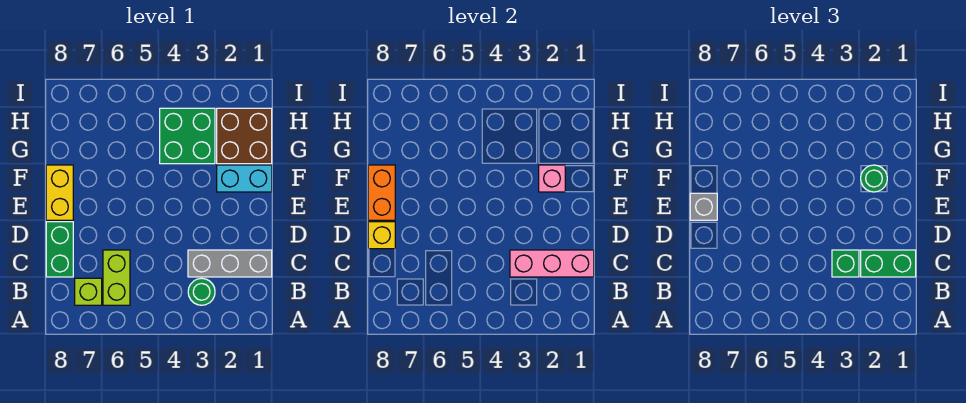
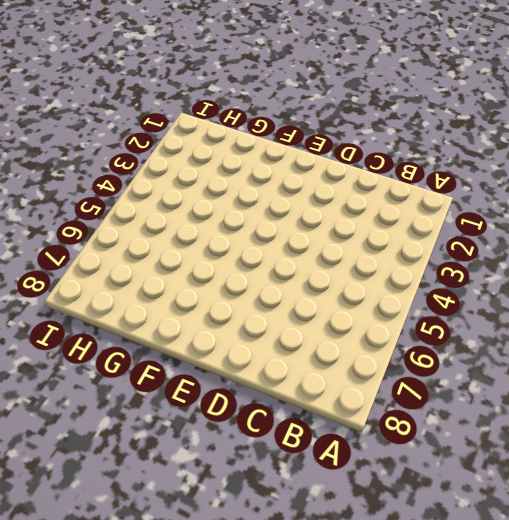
none -> green 1x1 round brick [188,278,215,305]
none -> lime 1x2 brick [103,250,130,305]
none -> lime 1x1 brick [75,278,102,305]

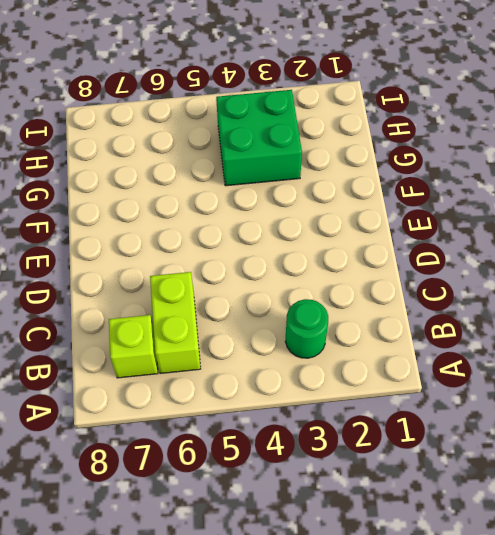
none -> grey 1x3 brick [188,250,272,277]
none -> green 1x2 brick [46,222,73,277]
none -> yellow 1x2 brick [46,165,73,220]

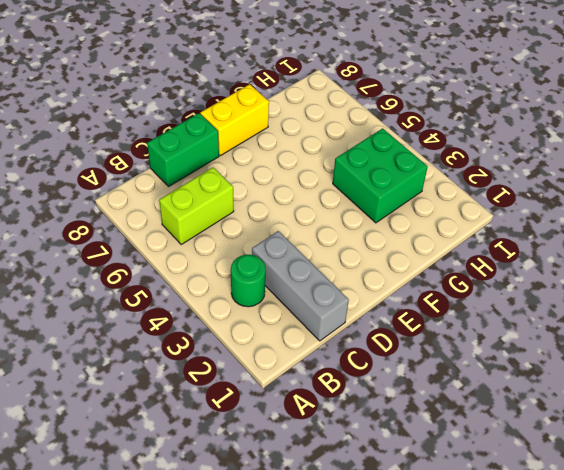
none -> lime 1x1 brick [75,278,102,305]
none -> cyan 1x2 brick [217,165,272,192]
none -> brown 2x2 brick [217,108,272,164]

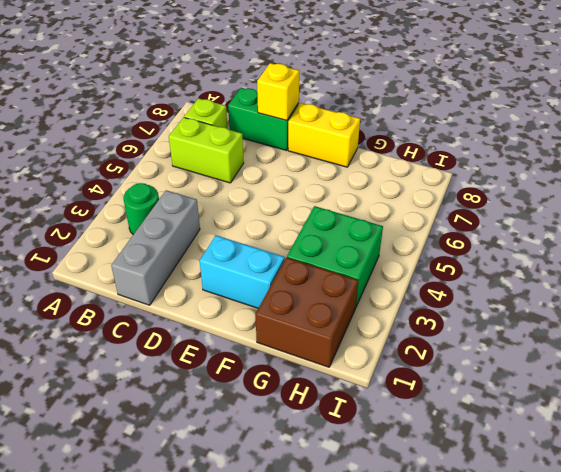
cyan 1x2 brick [200,236,285,308] -> cyan 1x2 brick turned to [217,165,272,192]
none -> pink 1x3 brick [510,250,594,277]
none -> orange 1x2 brick [368,165,395,220]
none -> pink 1x1 brick [539,165,565,192]

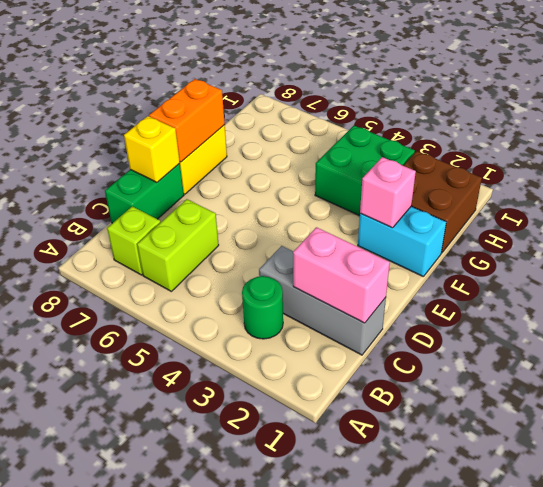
pink 1x2 brick [293,227,390,323] -> pink 1x3 brick [510,250,594,277]
none -> green 1x2 brick [861,250,916,277]
none -> green 1x1 brick [832,250,859,277]
none -> grey 1x1 brick [690,193,717,220]

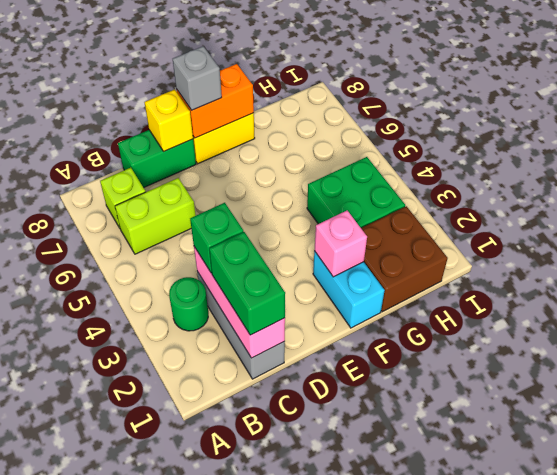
none -> green 1x1 round brick [861,165,887,192]

